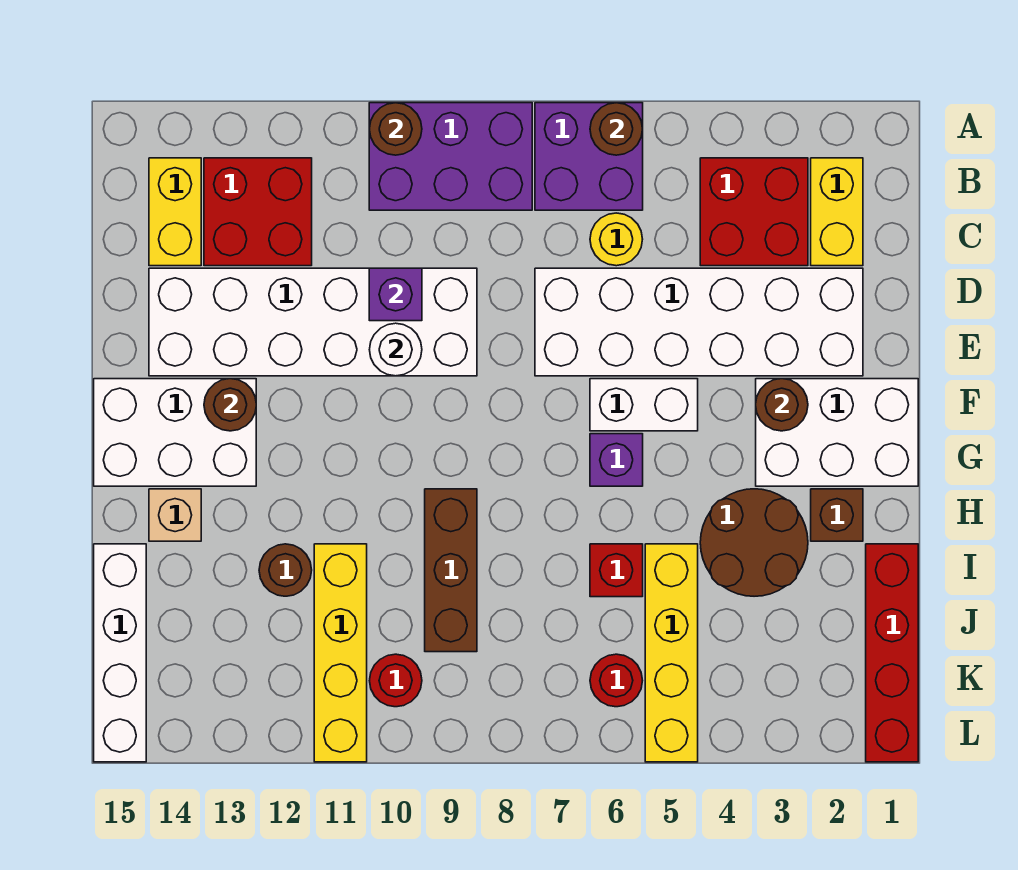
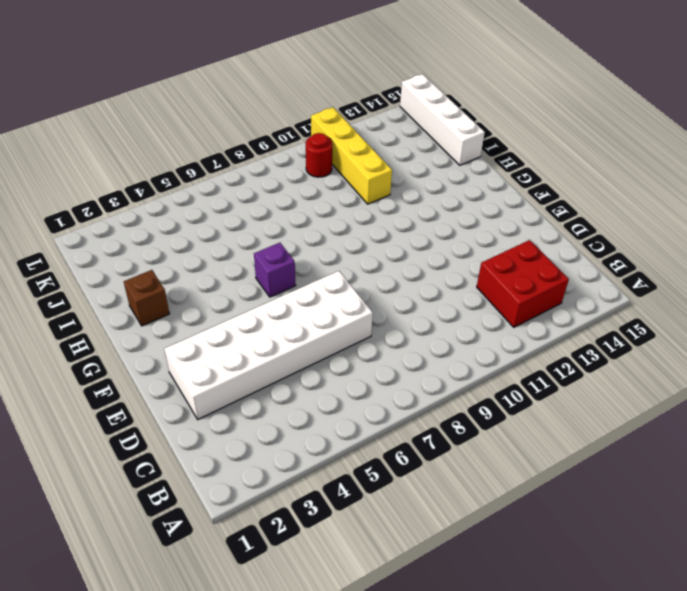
none -> purple 2x2 brick [535,103,643,210]
none -> purple 2x3 brick [369,103,532,210]
none -> yellow 1x2 brick [811,158,863,266]
none -> red 2x2 brick [700,158,808,266]

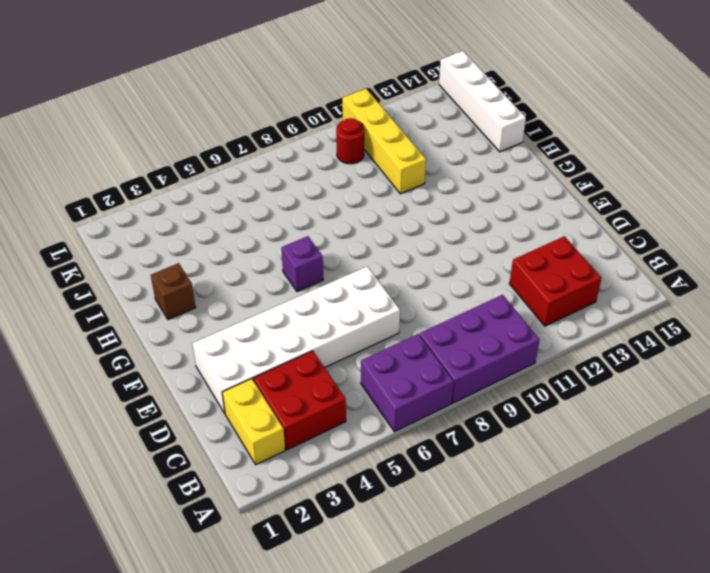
none -> yellow 1x2 brick [149,158,201,266]
none -> yellow 1x1 round brick [590,213,643,266]
none -> white 2x6 brick [149,268,477,376]
none -> white 2x3 brick [756,379,918,486]

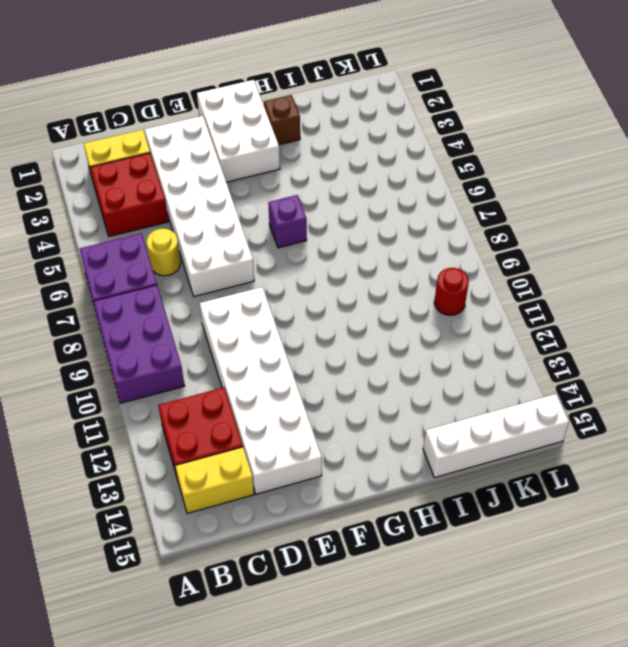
none -> white 1x2 brick [590,379,698,431]
none -> white 2x3 brick [94,379,256,486]
none -> brown 2x2 round brick [700,489,808,596]
none -> brown 1x3 brick [425,489,477,652]

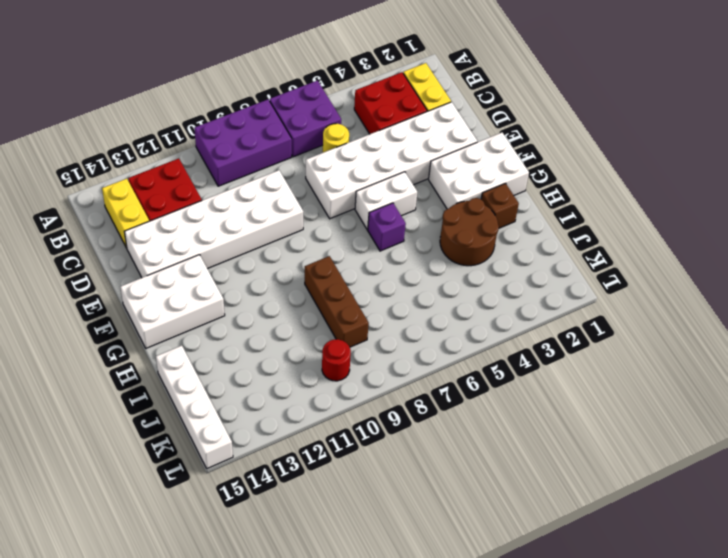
none -> tan 1x1 brick [149,489,201,541]
none -> red 1x4 brick [866,544,918,762]
none -> yellow 1x4 brick [645,544,698,762]
none -> red 1x1 brick [590,544,643,597]

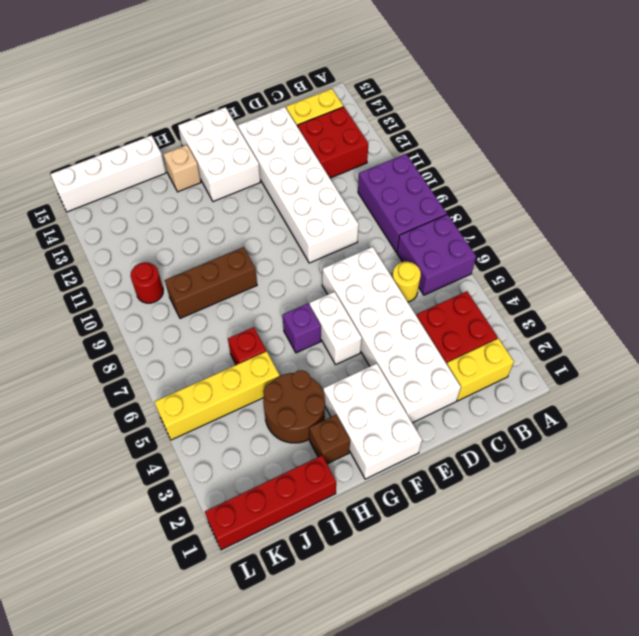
none -> yellow 1x4 brick [314,544,367,762]
none -> brown 1x1 round brick [259,544,312,596]
none -> red 1x1 round brick [590,654,643,707]
none -> brown 1x1 round brick [590,103,643,155]

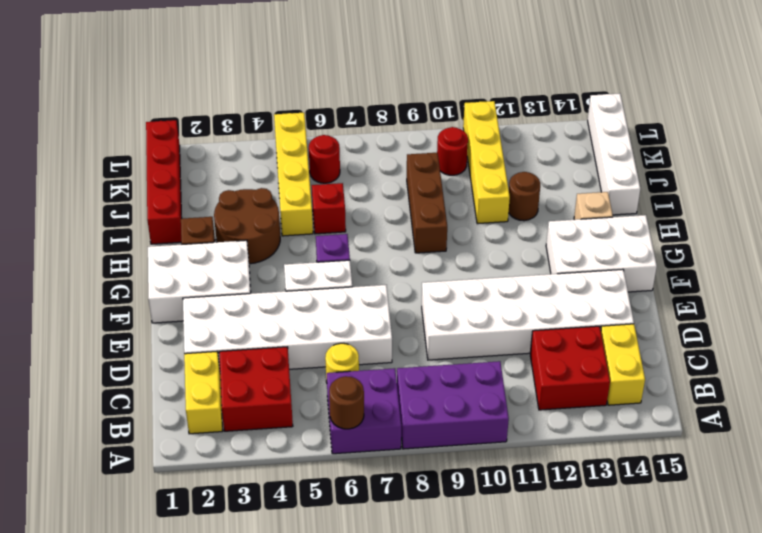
none -> brown 1x1 round brick [369,103,422,155]
none -> purple 1x1 brick [369,268,422,321]
none -> white 1x1 round brick [369,323,422,376]
none -> brown 1x1 round brick [756,379,808,431]

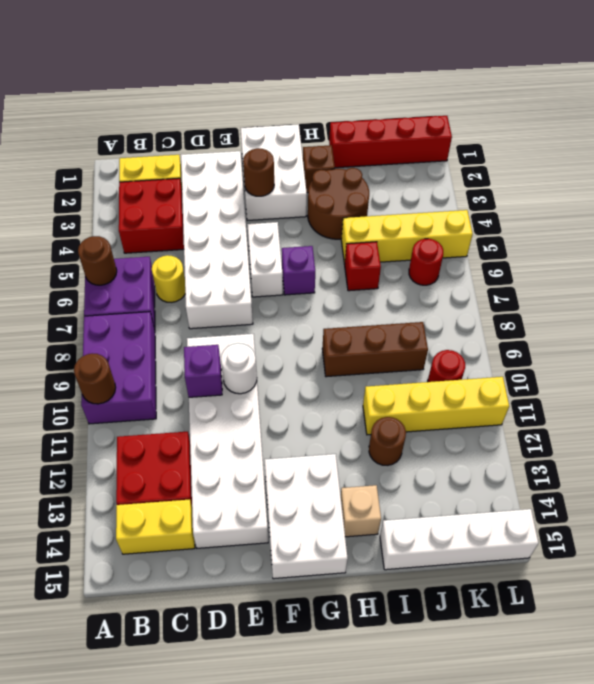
none -> brown 1x1 round brick [204,379,256,431]

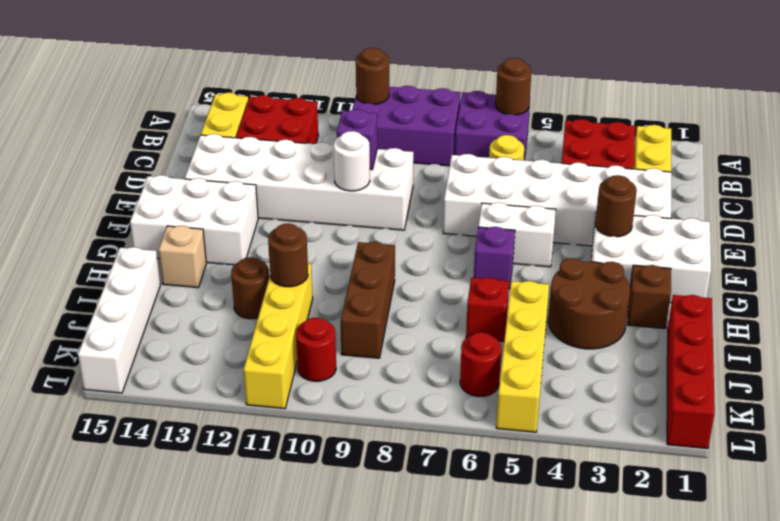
brown 1x1 round brick [268,224,308,287] -> brown 1x1 round brick moved to [204,379,256,431]

